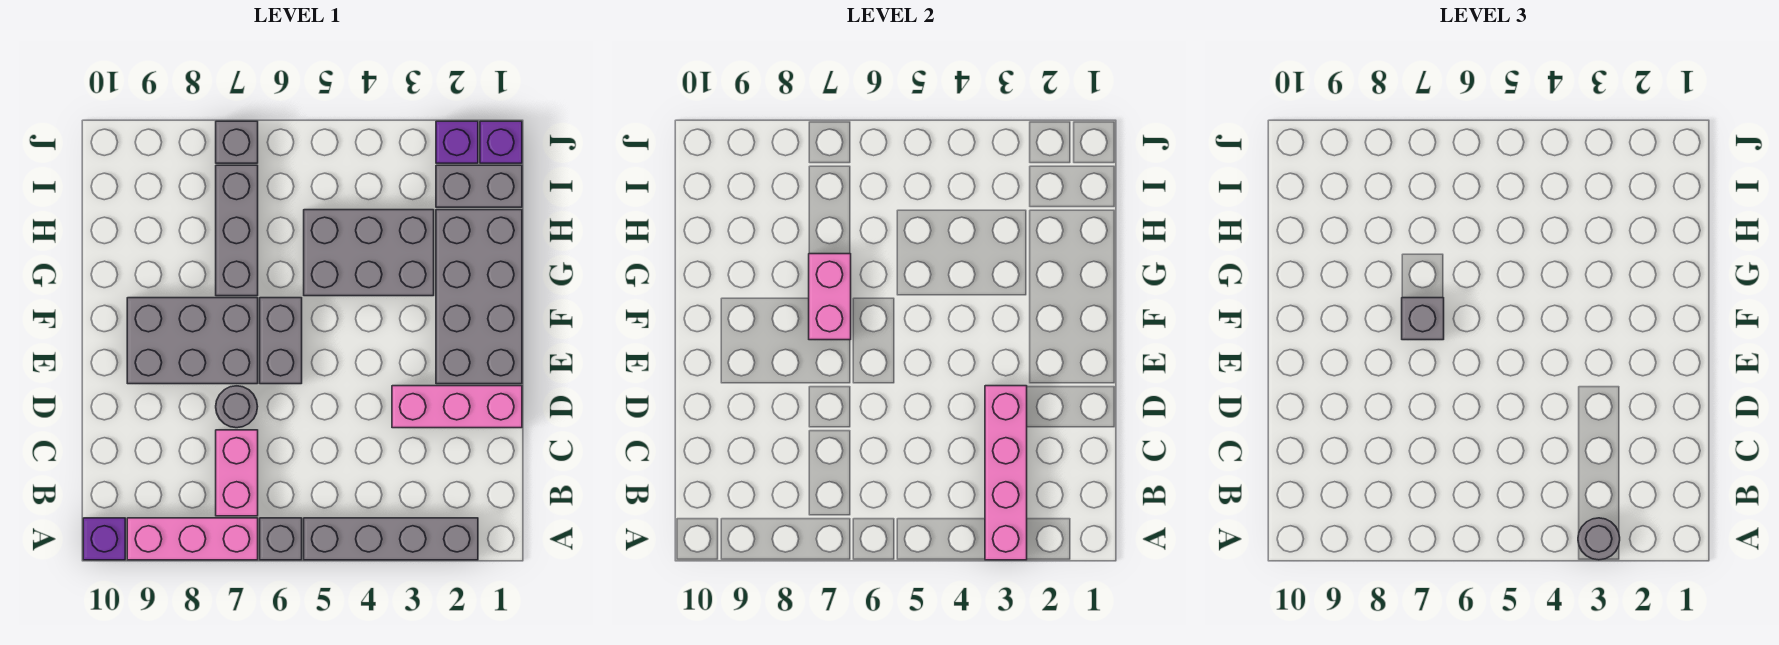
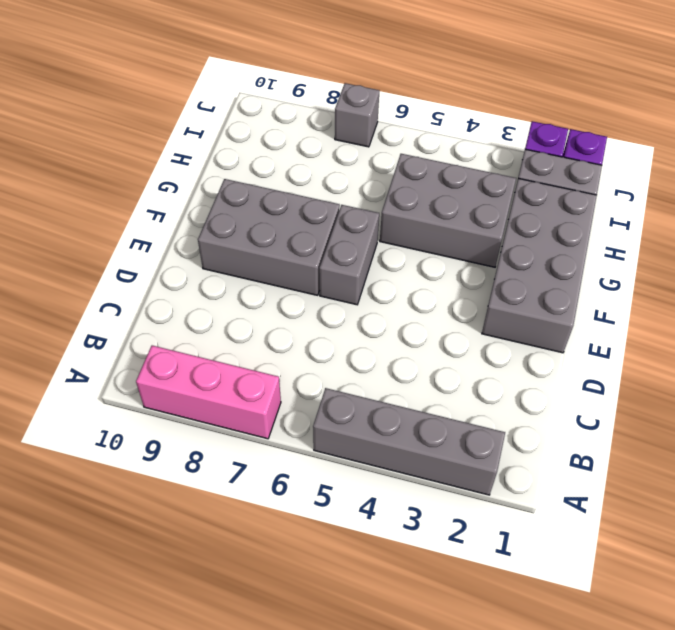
none -> grey 1x1 brick [260,518,302,560]
none -> purple 1x1 brick [83,518,125,560]
none -> pink 1x2 brick [216,430,258,516]

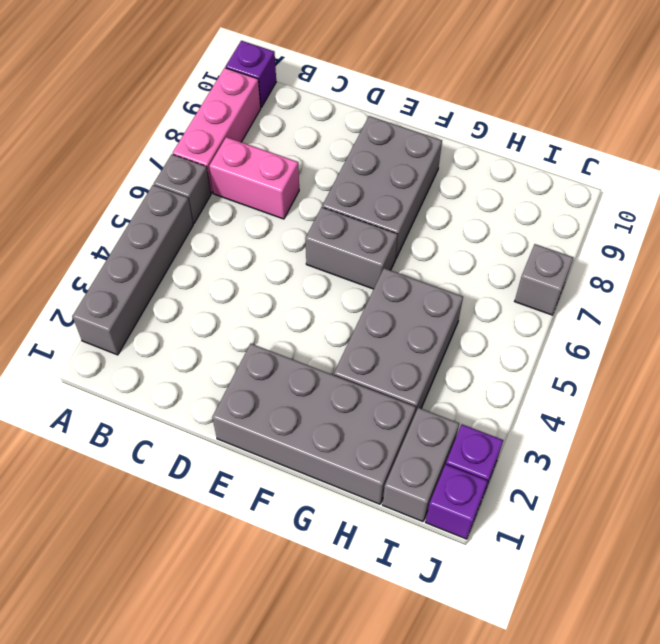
none -> pink 1x3 brick [392,386,522,428]
none -> grey 1x1 round brick [216,386,258,428]
none -> grey 1x3 brick [216,165,258,296]

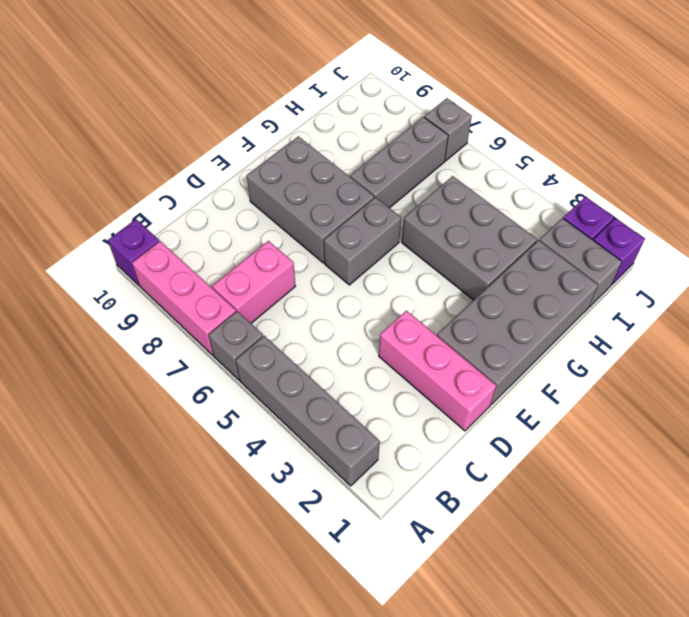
none -> grey 1x1 round brick [216,386,258,428]
none -> pink 1x4 brick [985,386,1027,560]
none -> pink 1x2 brick [809,254,851,340]

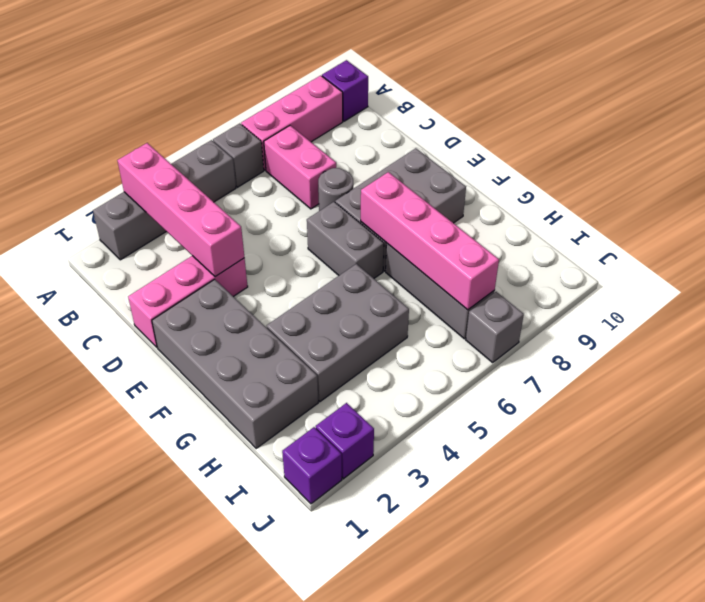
pink 1x4 brick [361,172,499,310] -> pink 1x2 brick [809,254,851,340]
none -> grey 1x2 brick [436,165,522,207]
none -> grey 1x1 round brick [1578,518,1620,560]
none -> grey 1x1 brick [1402,298,1444,340]

